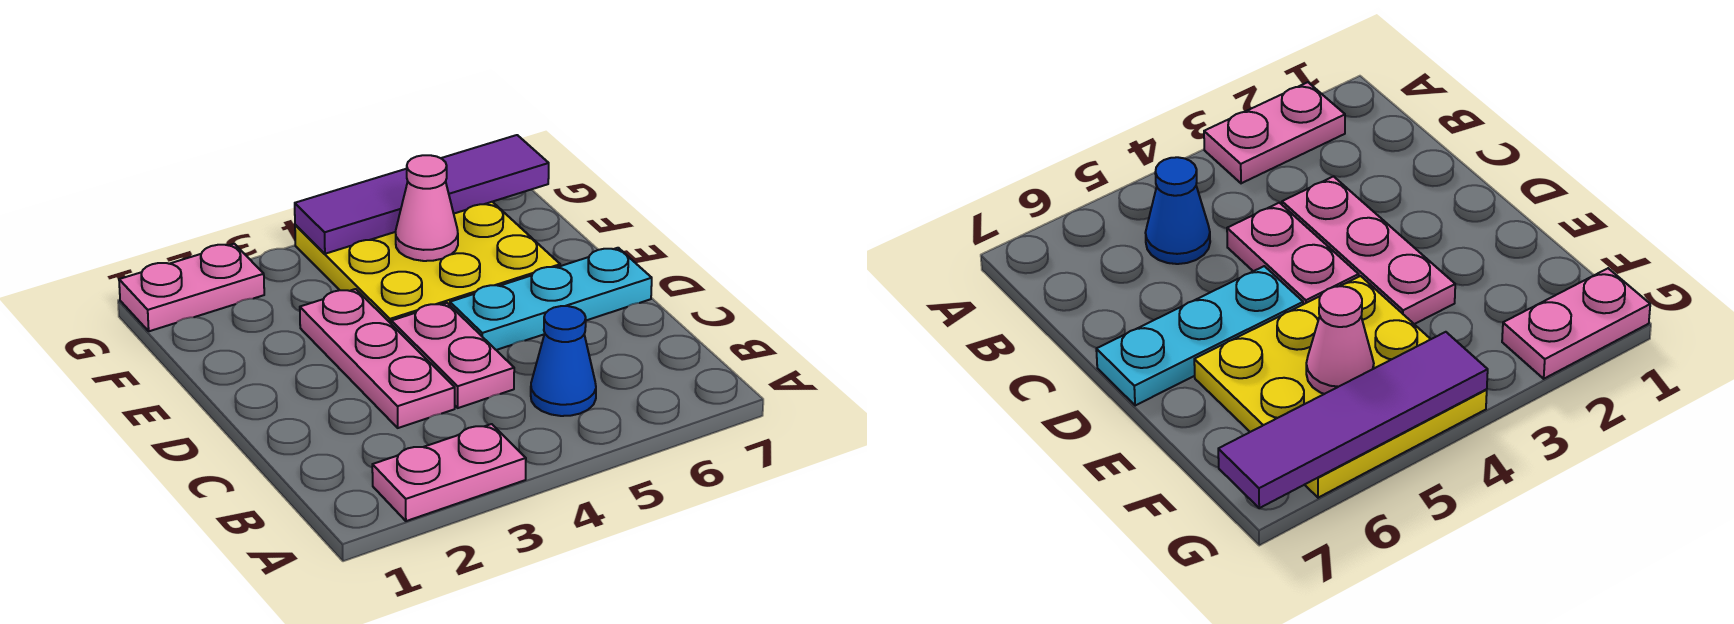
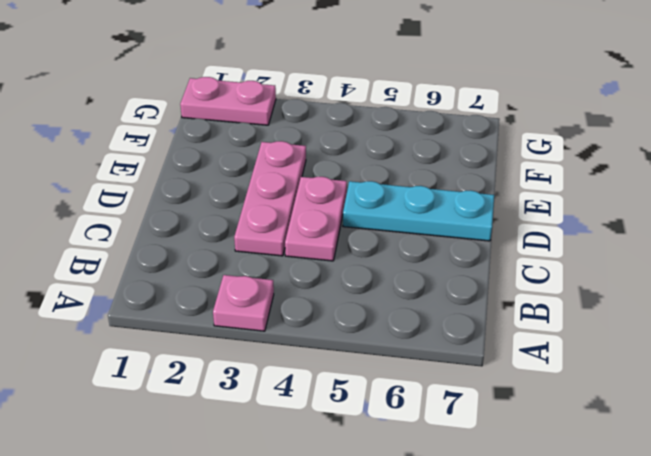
pink 1x1 plate [213,275,274,331] -> pink 1x2 plate [372,424,526,521]
none -> blue 1x1 cone [531,306,596,416]
none -> yellow 3x3 plate [295,202,560,323]

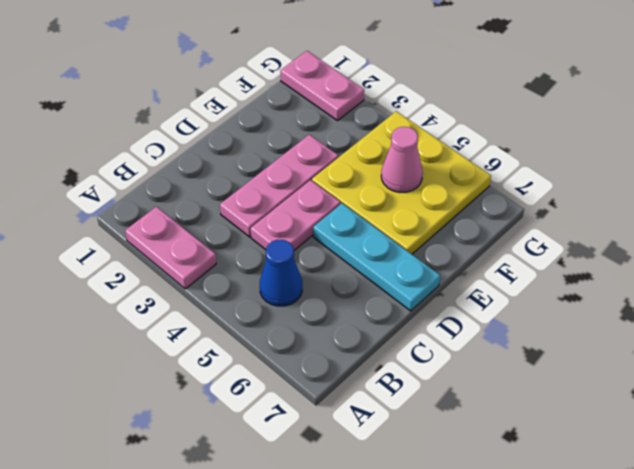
none -> purple 1x4 tile [295,135,549,254]

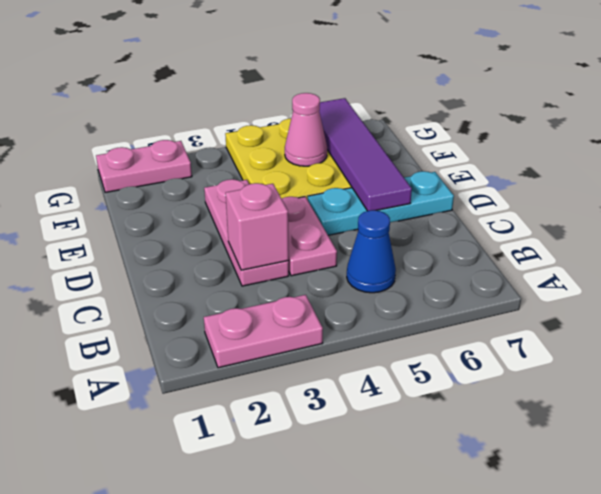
pink 1x1 brick [226,183,289,270] -> none
purple 1x4 tile [319,98,412,211] -> purple 1x4 tile turned to [295,135,549,254]

